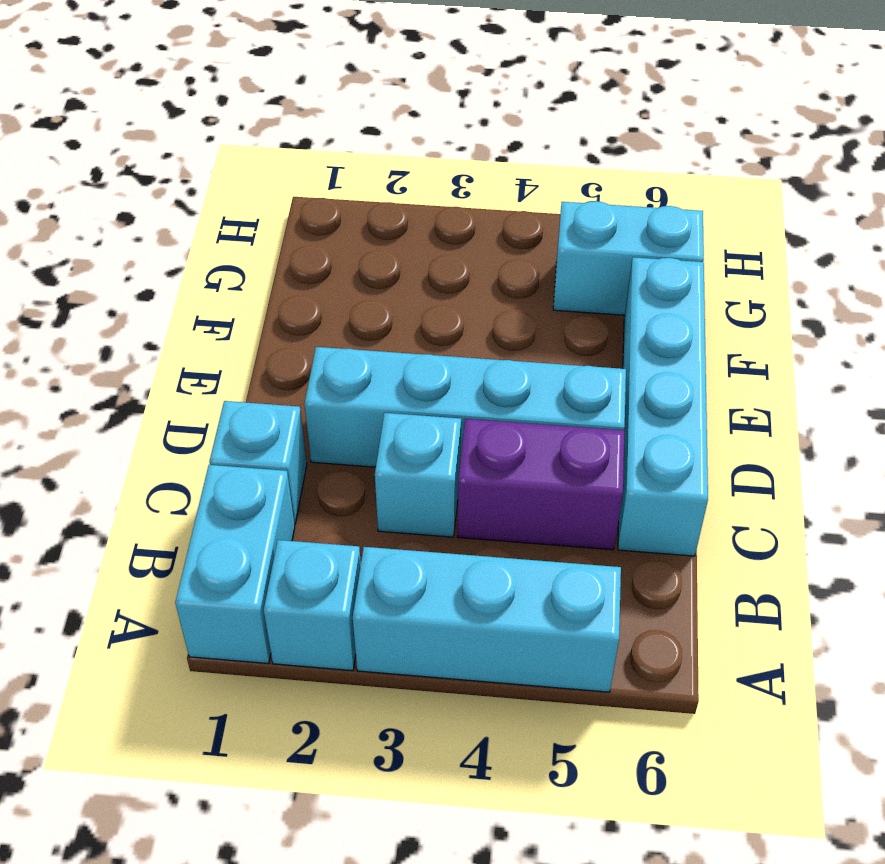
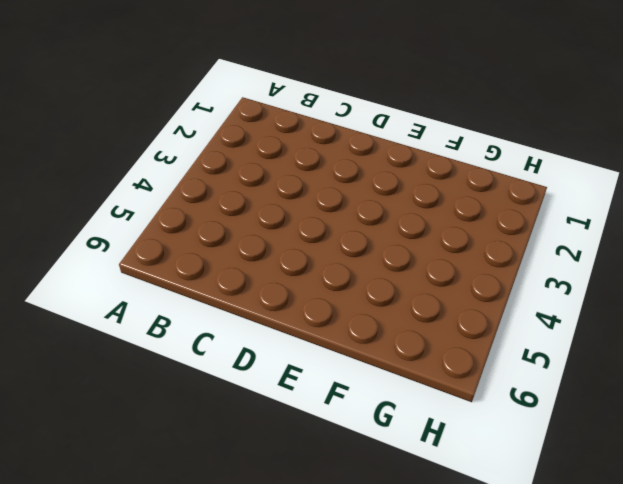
none -> cyan 1x2 brick [175,465,295,664]
none -> cyan 1x1 brick [264,540,361,671]

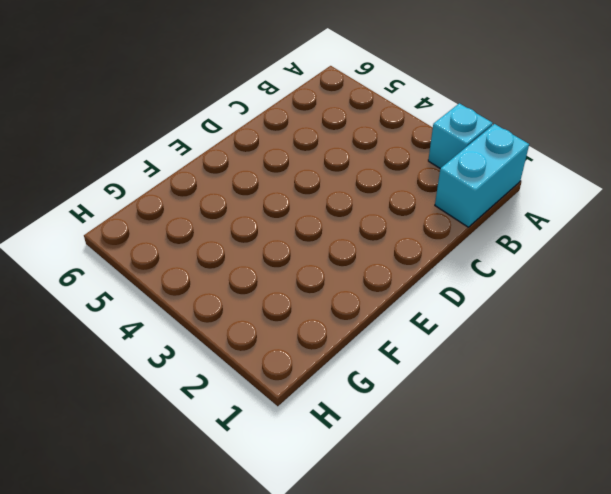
none -> cyan 1x3 brick [353,547,621,692]
none -> cyan 1x1 brick [209,401,307,525]

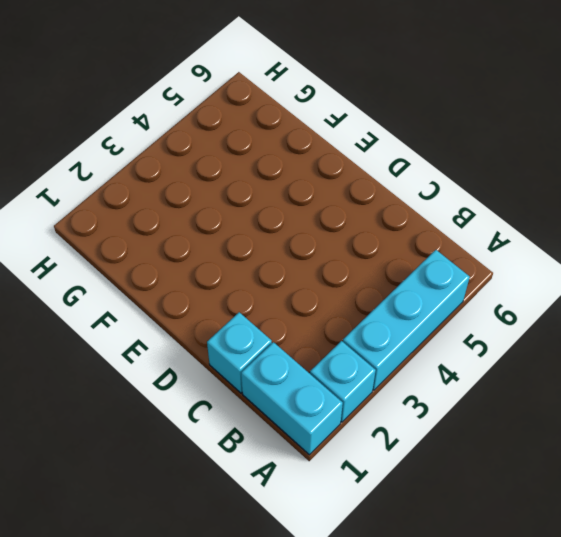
none -> cyan 1x1 brick [375,413,461,537]
none -> purple 1x2 brick [458,419,624,550]

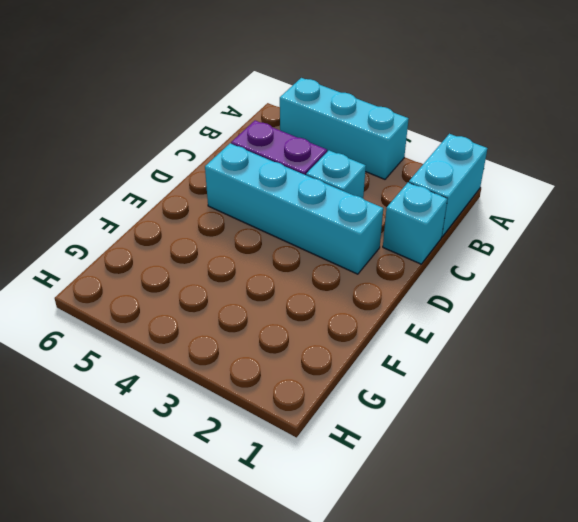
none -> cyan 1x1 brick [264,540,361,671]
none -> cyan 1x4 brick [618,257,708,556]

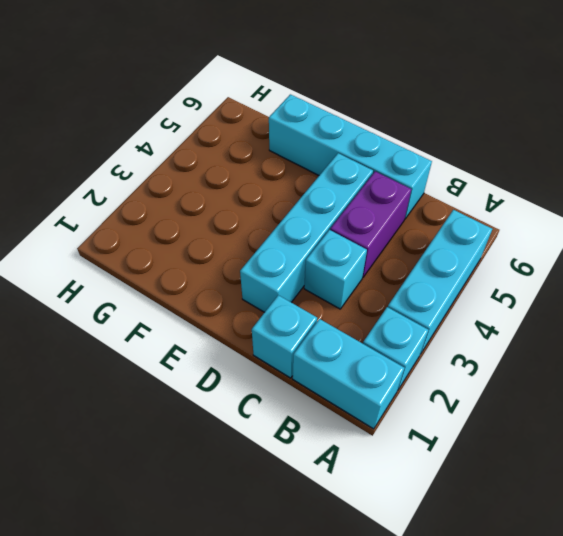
none -> cyan 1x2 brick [553,201,704,315]

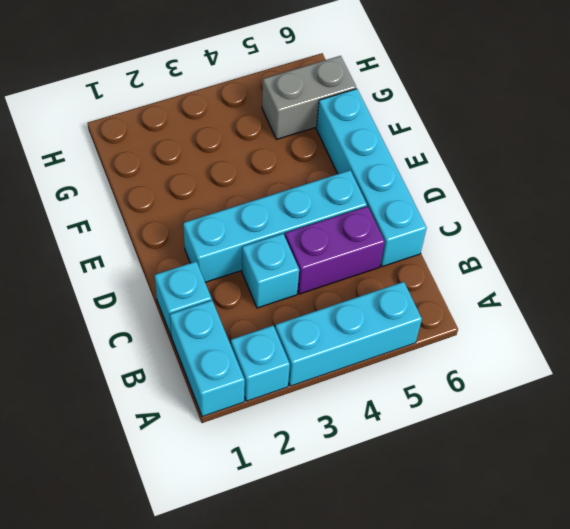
grey 1x2 brick [262,56,356,139] -> cyan 1x2 brick [553,201,704,315]

